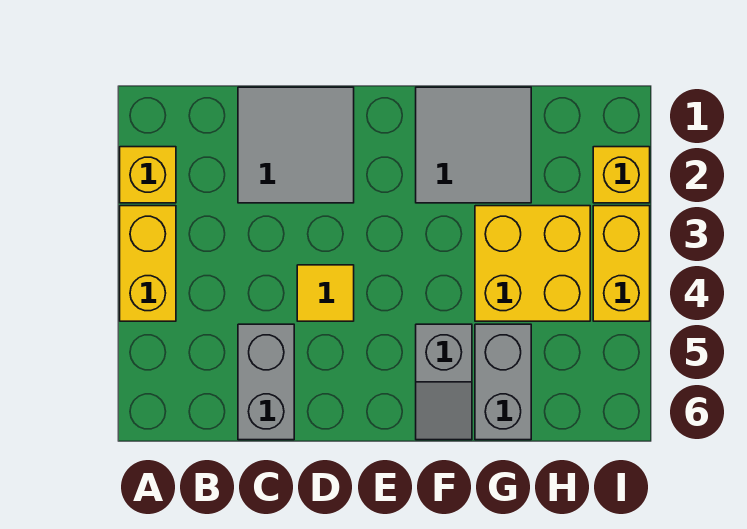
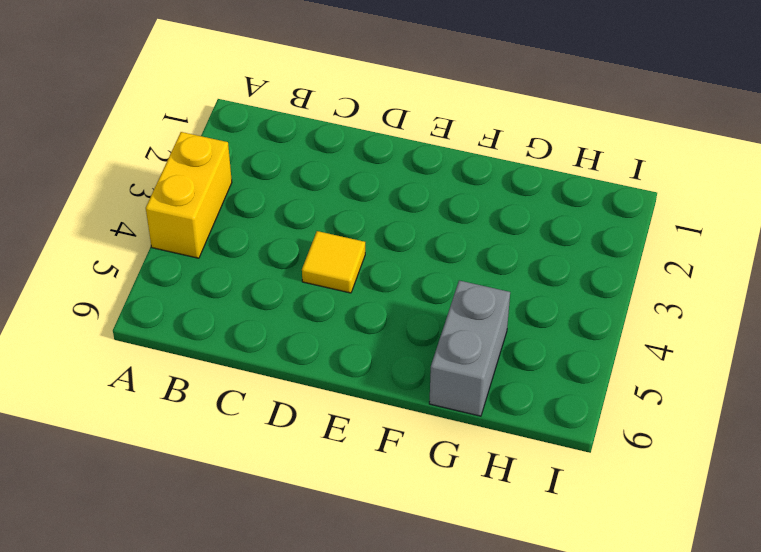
none -> yellow 1x1 brick [120,147,176,203]
none -> grey 2x2 tile [238,87,354,203]

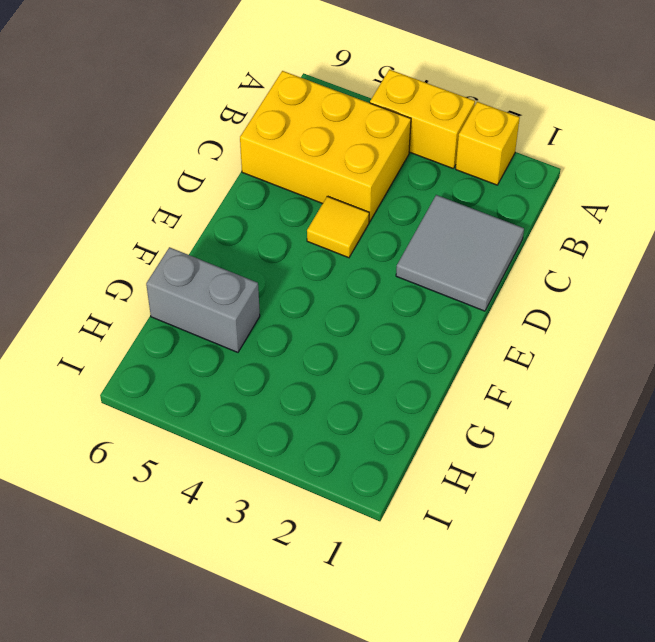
yellow 2x3 brick [240,71,411,222] -> grey 1x2 brick [238,324,294,440]
none -> grey 2x2 tile [416,87,531,203]
none -> grey 1x2 slope [416,324,472,440]

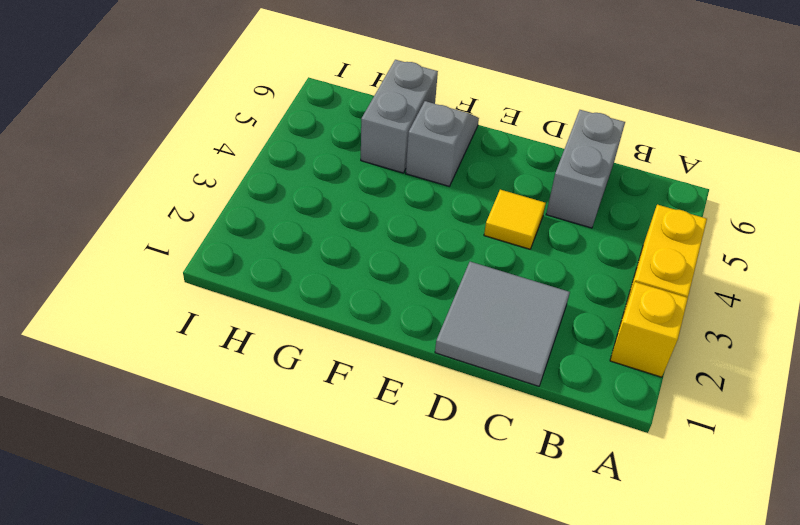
none -> grey 2x2 tile [416,87,531,203]
none -> yellow 2x2 brick [475,206,590,321]

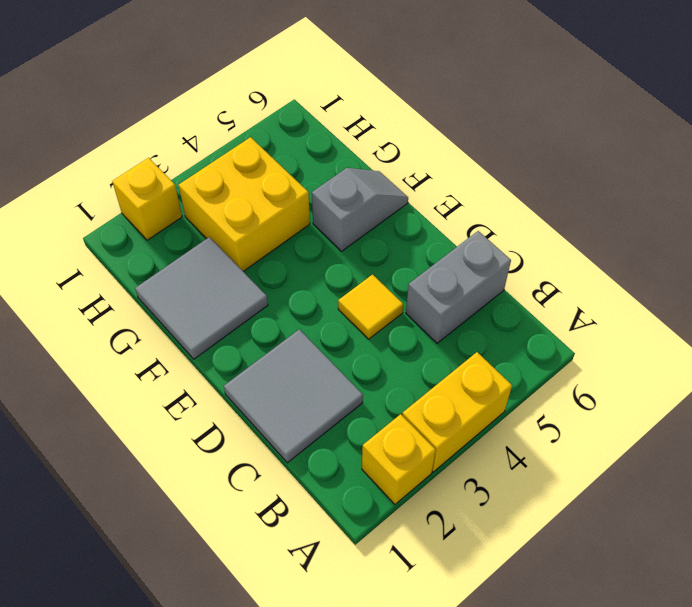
none -> grey 1x2 brick [475,324,531,440]
none -> yellow 1x2 brick [593,206,650,321]

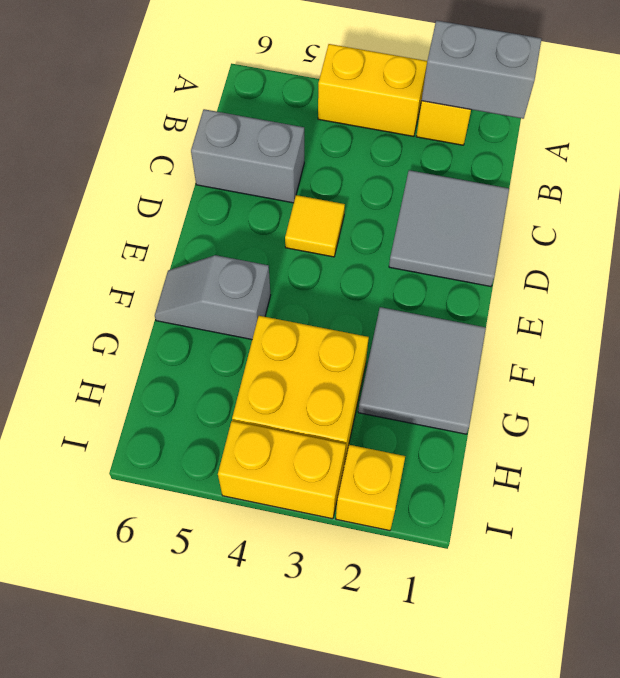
grey 1x2 brick [422,20,541,119] -> grey 1x2 brick moved to [475,324,531,440]

